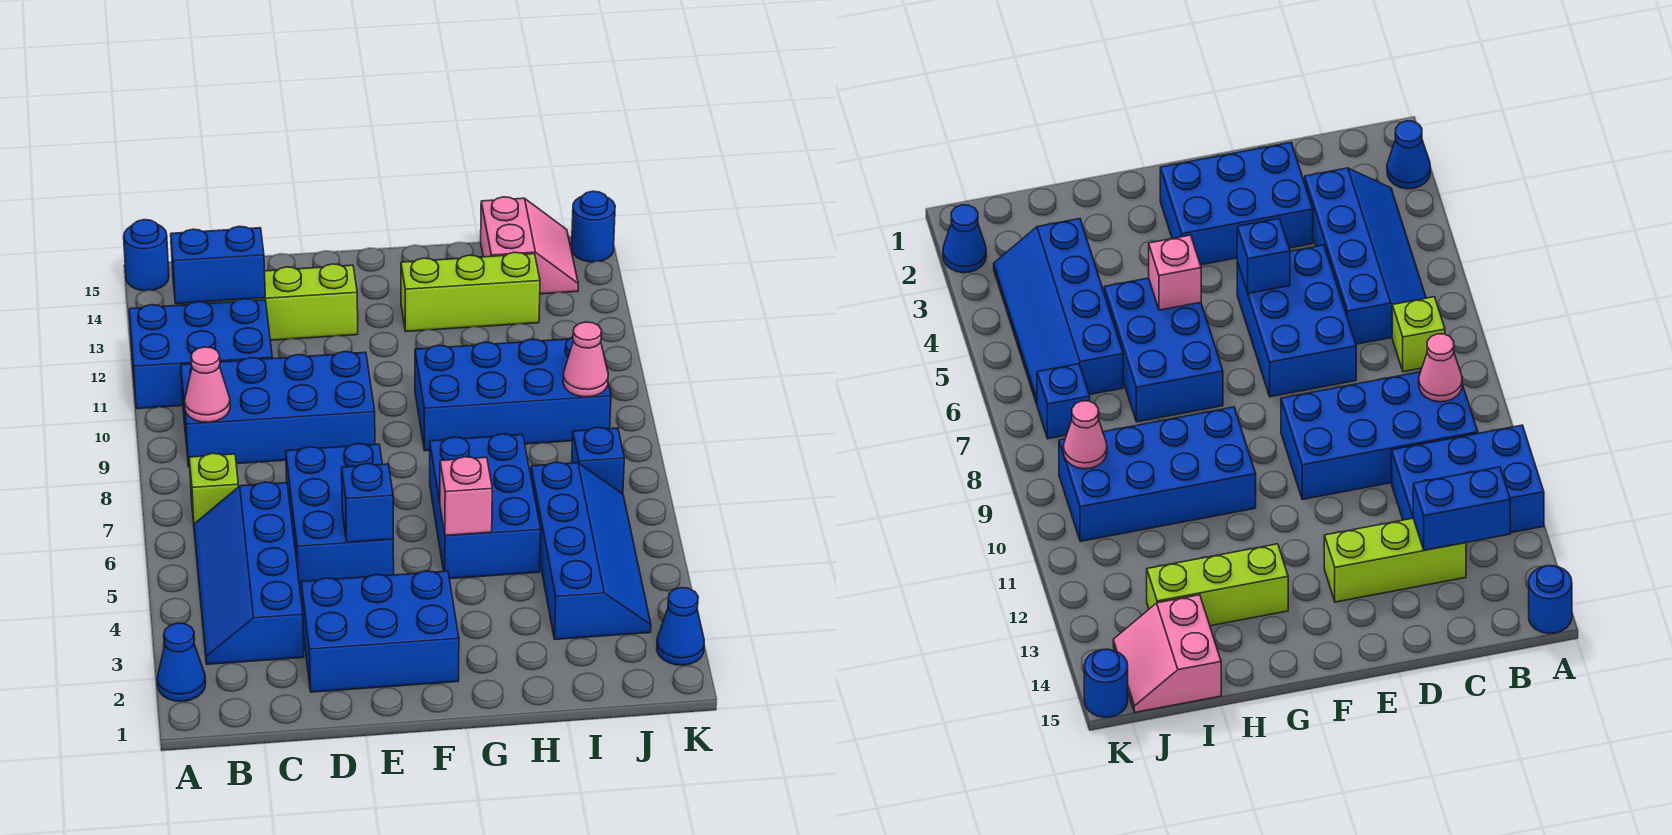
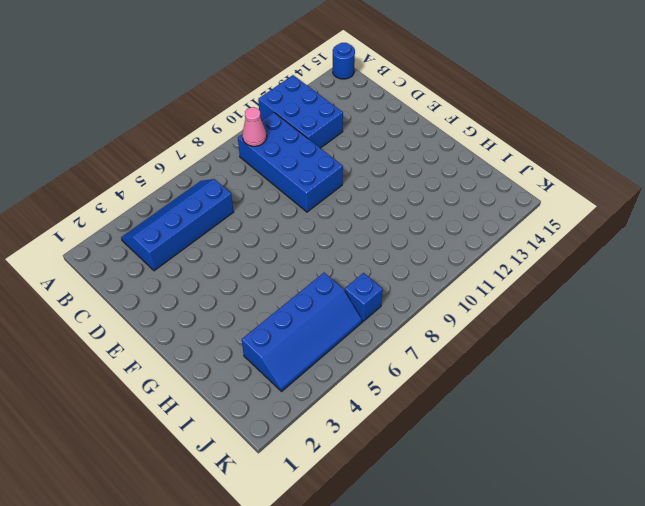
none -> blue 1x1 cone [157,623,206,701]
none -> lime 1x1 brick [189,453,238,524]
none -> lime 1x3 brick [220,264,358,340]

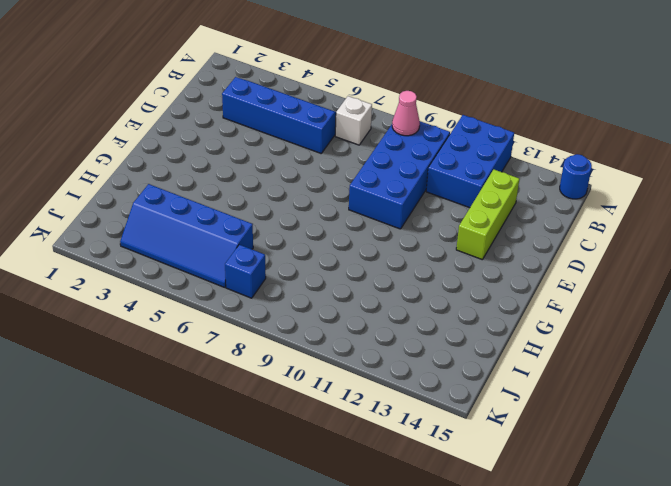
white 1x1 brick [335,96,372,145] -> lime 1x1 brick [189,453,238,524]
none -> blue 1x1 cone [157,623,206,701]
none -> blue 2x3 brick [301,571,459,692]
none -> blue 2x3 brick [286,444,394,589]

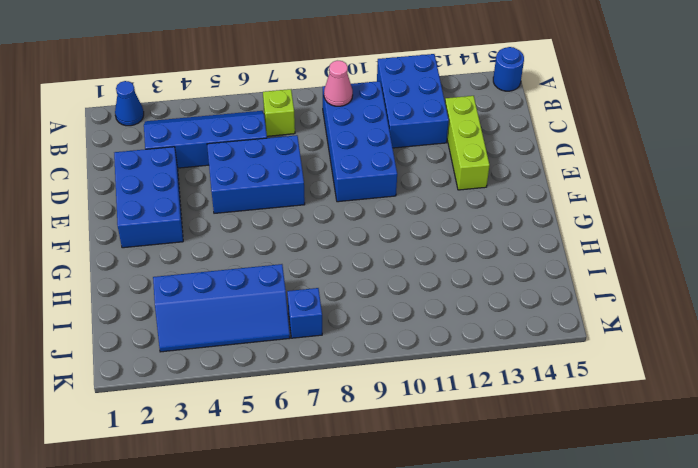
none -> blue 2x3 brick [430,434,541,579]
none -> blue 2x4 brick [415,337,611,451]
none -> lime 1x3 brick [401,252,540,331]

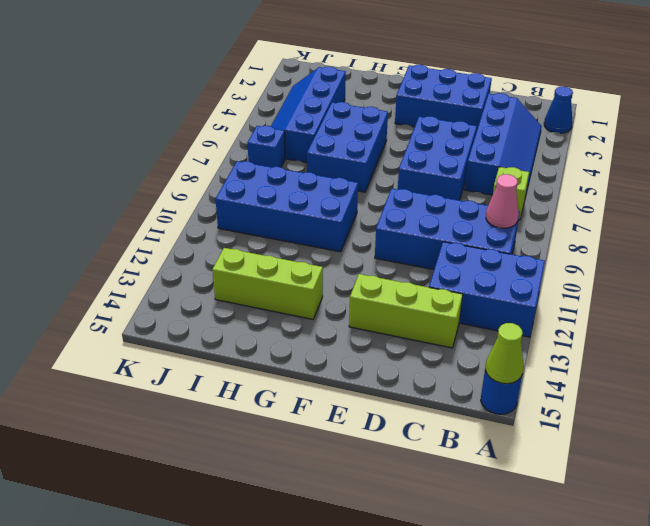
lime 1x1 cone [486,323,524,384] -> none
none -> pink 2x2 slope [481,197,578,294]
none -> blue 1x1 cone [657,588,704,665]
none -> blue 1x1 round brick [572,191,615,262]

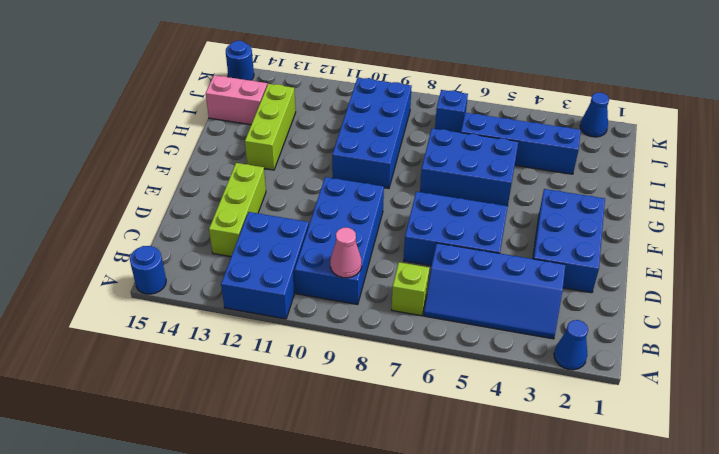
none -> blue 1x2 brick [171,226,265,304]
none -> blue 1x1 brick [342,464,393,542]
none -> pink 1x1 brick [440,457,492,535]

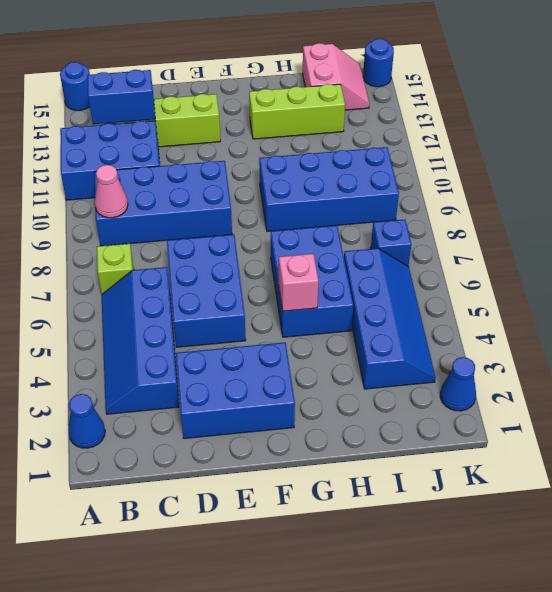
none -> blue 1x1 brick [342,464,393,542]
none -> pink 1x1 cone [563,322,608,397]

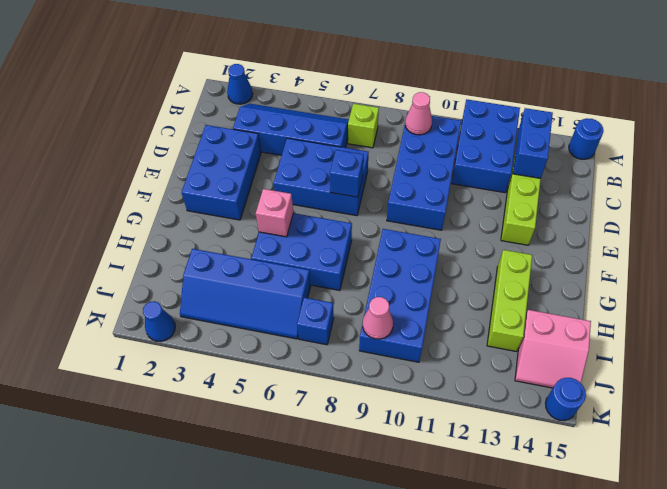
blue 1x1 brick [330,150,364,197] -> blue 1x1 brick moved to [342,464,393,542]

